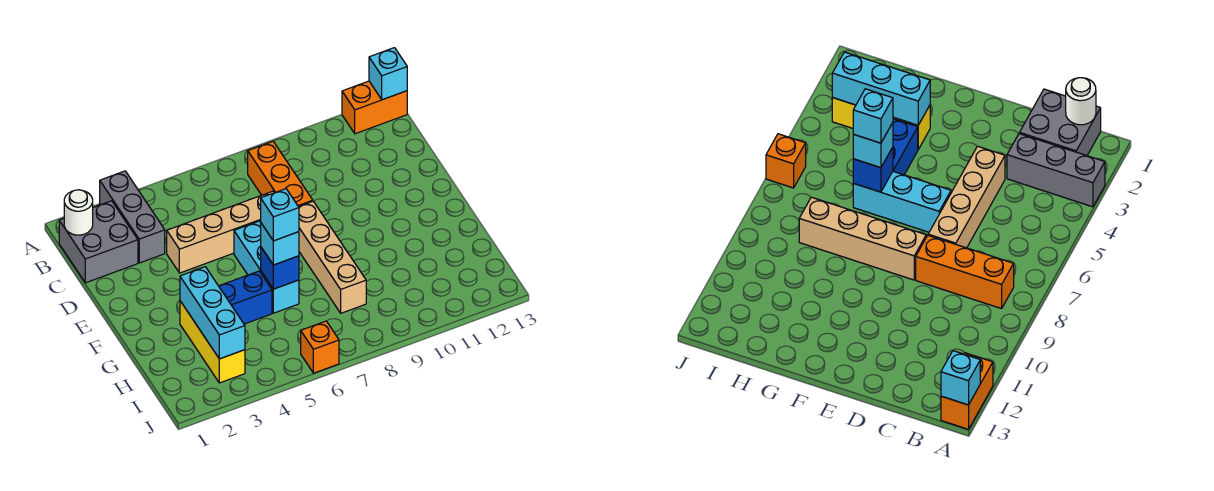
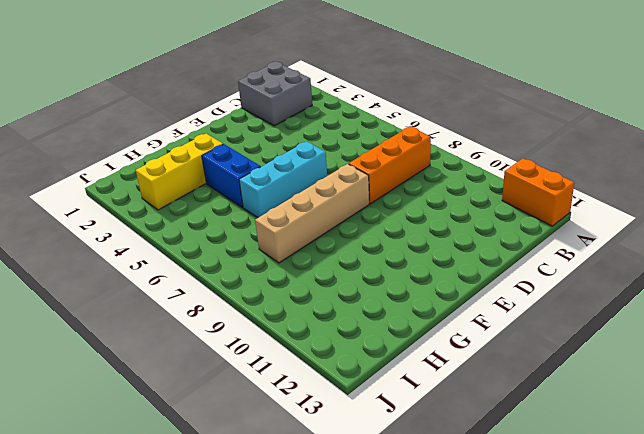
none -> grey 1x3 brick [100,171,165,263]
none -> tan 1x4 brick [167,191,274,273]
none -> orange 1x1 brick [301,321,339,373]

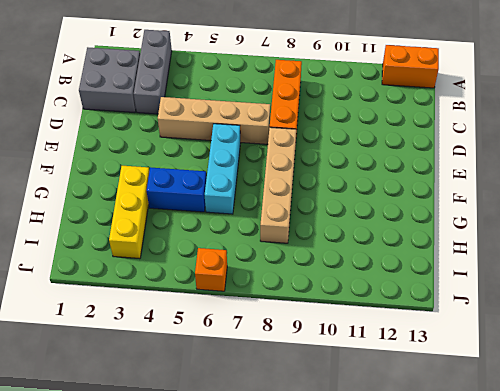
none -> cyan 1x1 brick [369,48,407,100]
none -> white 1x1 round brick [64,190,93,235]
none -> cyan 1x3 brick [180,267,245,359]

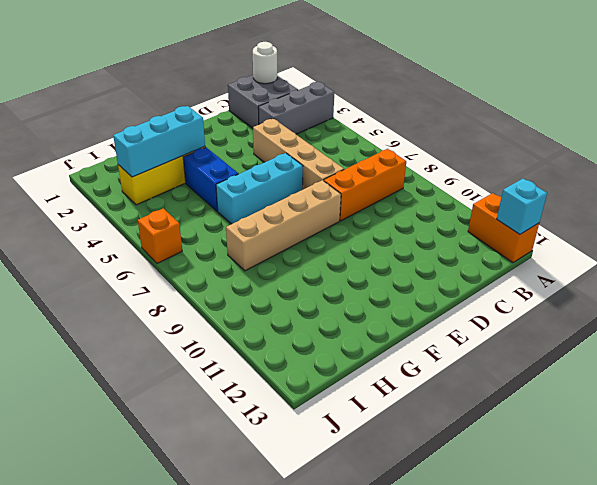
none -> blue 1x1 brick [261,247,299,289]
none -> cyan 1x1 brick [261,223,299,265]
none -> cyan 1x1 brick [261,189,299,241]

